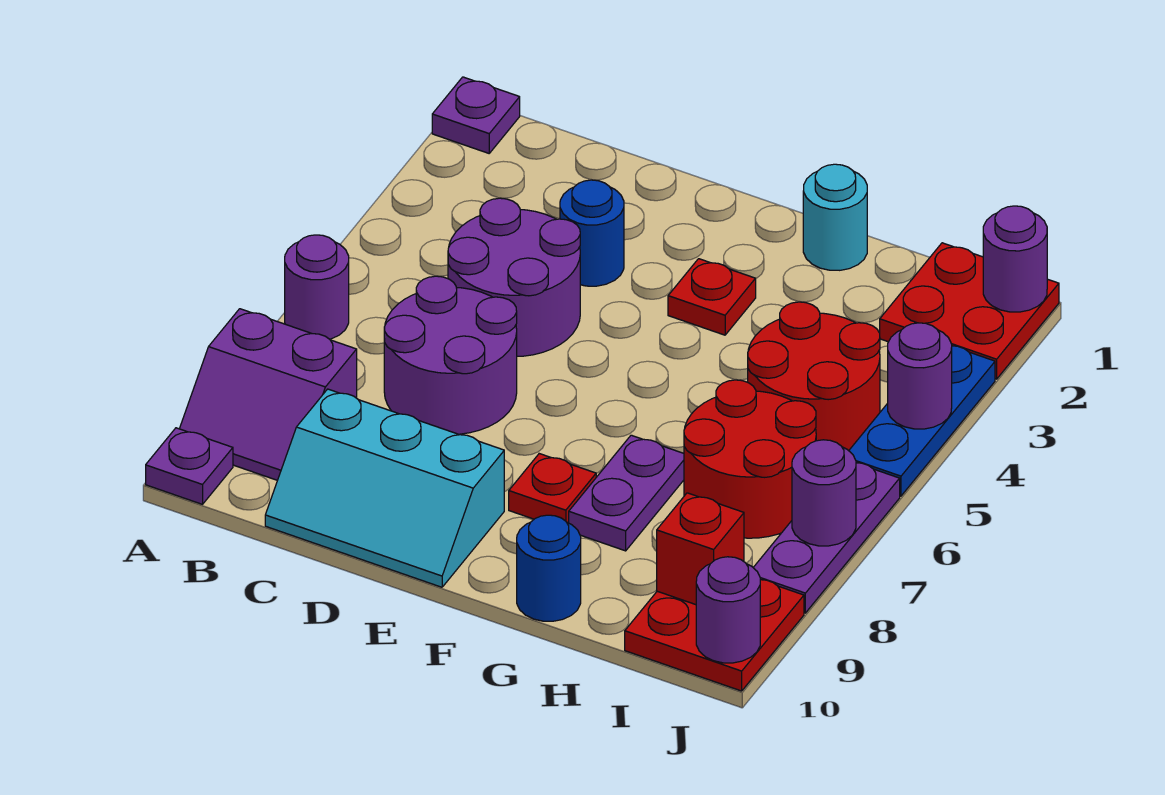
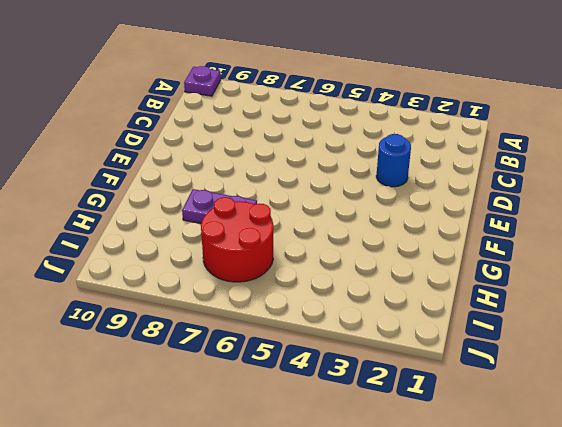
none -> purple 1x1 plate [432,77,520,153]
none -> purple 1x1 round brick [285,235,349,339]
none -> purple 2x2 slope [180,309,357,480]

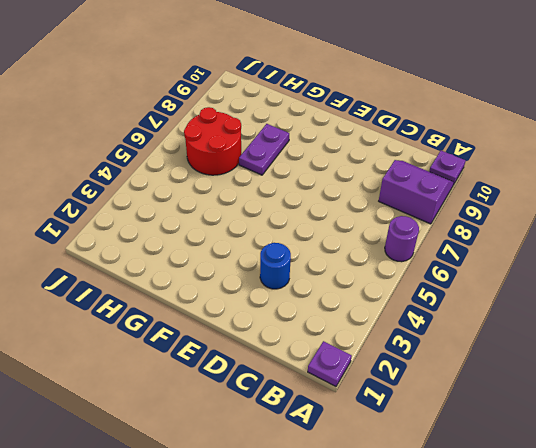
none -> purple 2x2 round brick [448,198,580,356]
none -> purple 2x2 round brick [384,276,517,434]
none -> cyan 2x3 slope [265,389,504,587]

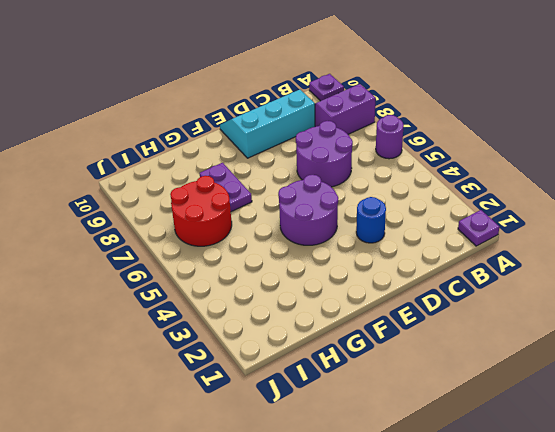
purple 2x2 round brick [278,175,338,245] -> purple 2x2 round brick moved to [448,198,580,356]
none -> red 1x1 plate [668,259,756,335]
none -> red 1x1 plate [509,454,596,523]
none -> cyan 1x1 round brick [803,164,867,270]

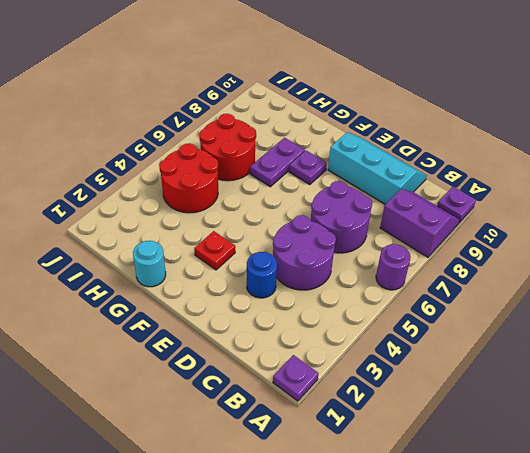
purple 1x1 plate [289,151,327,185] -> red 1x1 plate [509,454,596,523]
none -> blue 1x1 round brick [517,515,581,621]
none -> red 2x2 plate [880,243,1059,379]
none -> red 2x2 plate [625,580,804,691]

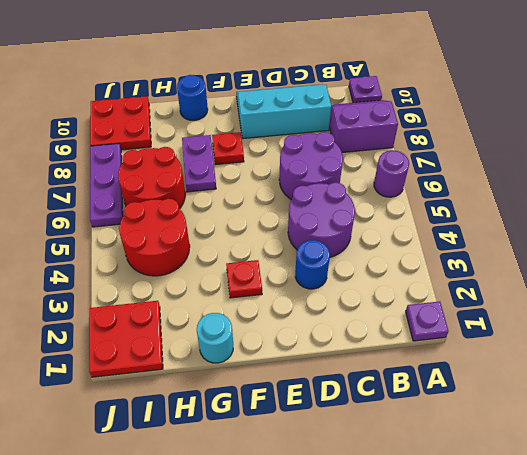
none -> blue 1x3 plate [849,346,995,496]
none -> red 1x1 brick [657,493,744,605]
none -> purple 1x1 round brick [983,206,1047,312]

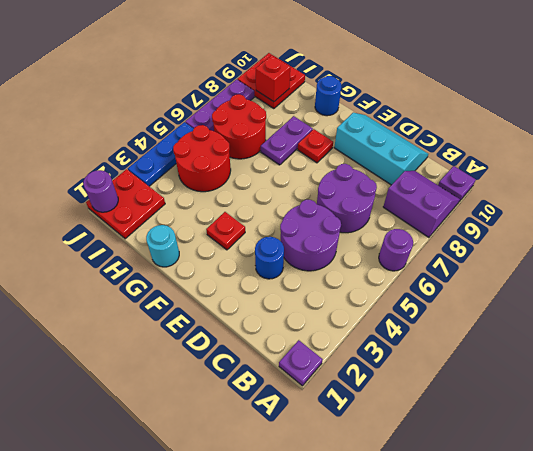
none -> purple 1x1 round brick [888,323,952,429]
none -> purple 1x1 round brick [792,440,856,546]
none -> purple 1x1 round brick [696,557,760,663]

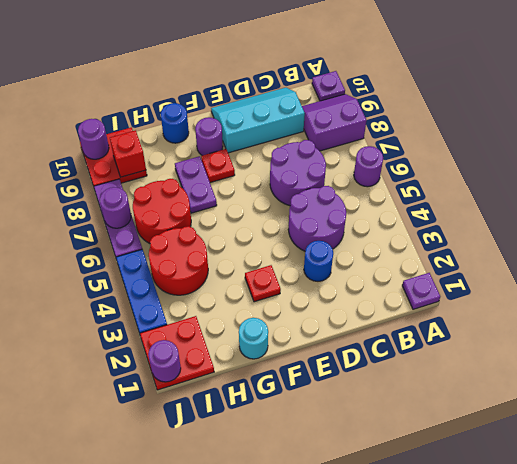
purple 1x1 round brick [195,117,223,155] -> purple 1x1 round brick moved to [888,323,952,429]

